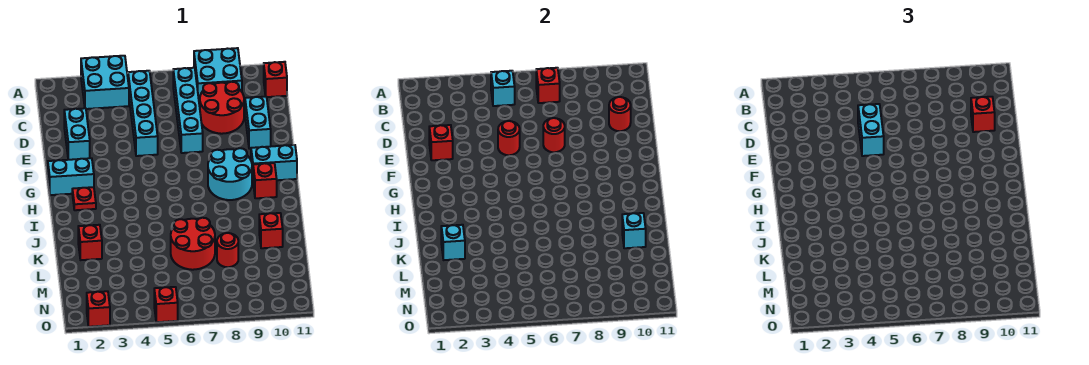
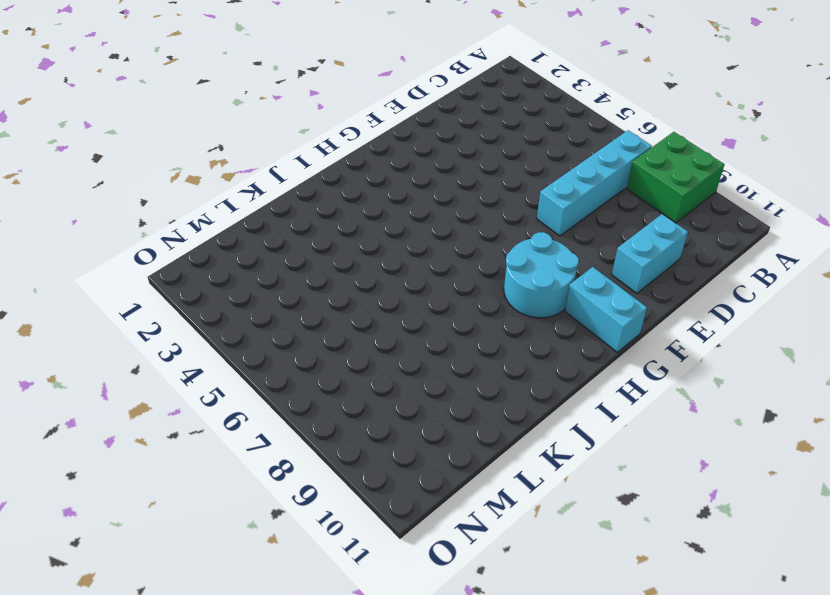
green 2x2 brick [627,132,724,223] -> cyan 2x2 brick [194,48,242,102]
none -> cyan 2x2 brick [81,56,129,109]
none -> cyan 1x4 brick [128,71,158,156]
none -> red 1x1 brick [264,62,287,97]

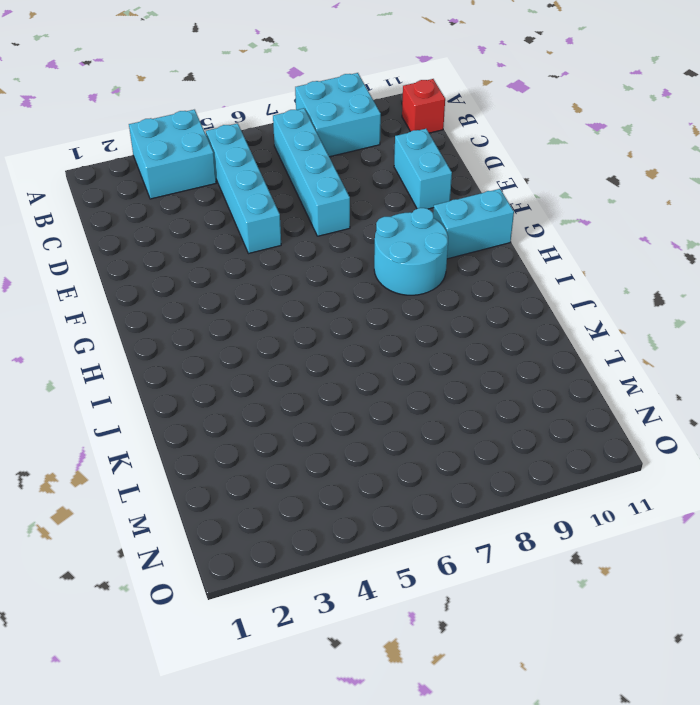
none -> red 2x2 round brick [200,82,244,134]
none -> cyan 1x2 brick [64,108,90,160]
none -> cyan 1x2 brick [48,158,94,195]

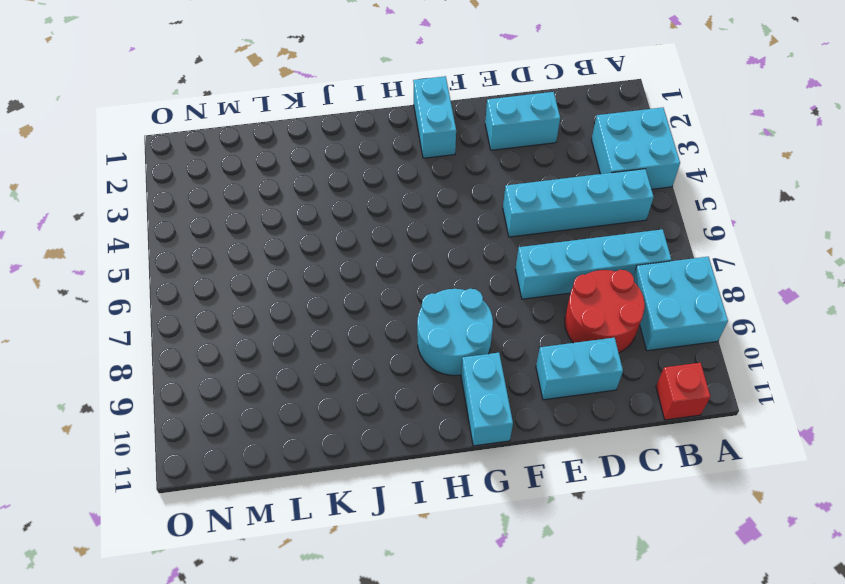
none -> red 1x1 plate [72,187,96,210]
none -> red 1x1 brick [253,163,277,198]
none -> red 1x1 brick [78,225,102,260]

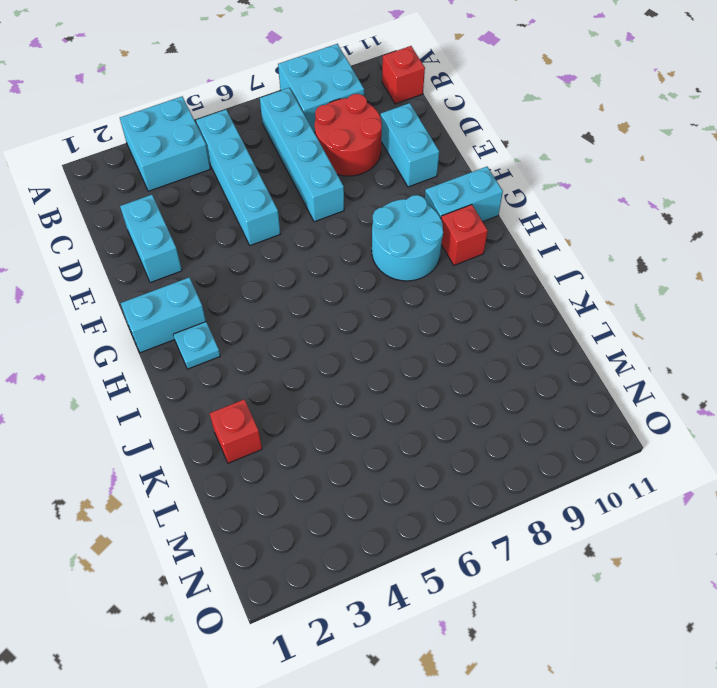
cyan 1x1 plate [173,322,220,369] -> red 1x1 plate [72,187,96,210]
none -> red 2x2 round brick [171,218,215,270]
none -> red 1x1 brick [259,213,283,248]
none -> red 1x1 round brick [217,233,238,267]

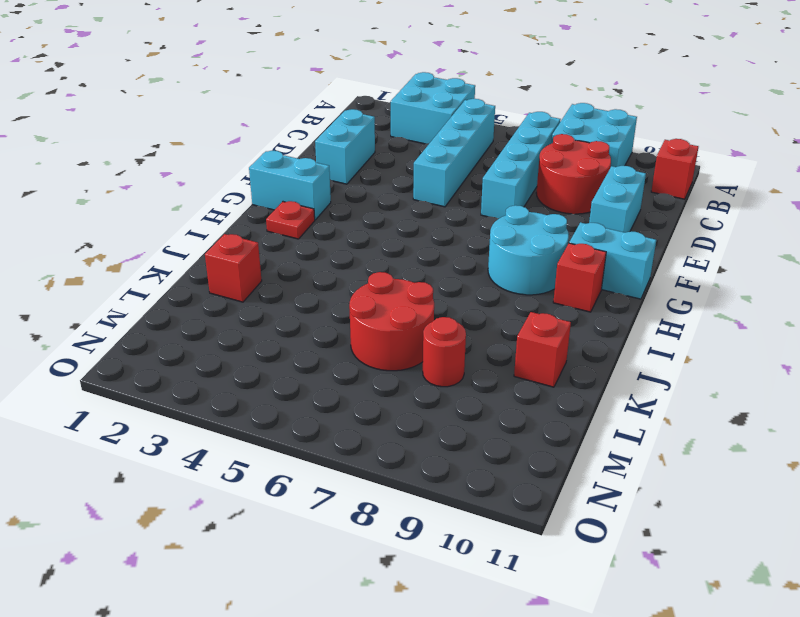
none -> red 1x1 brick [87,291,110,327]
none -> red 1x1 brick [154,287,178,322]
none -> cyan 1x1 brick [491,71,515,106]

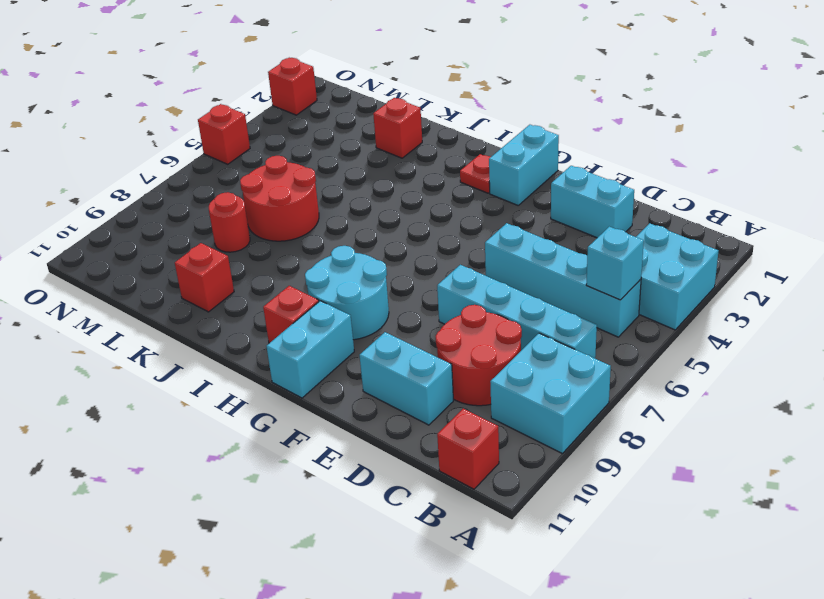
none -> red 1x1 brick [536,68,560,103]
none -> red 1x1 round brick [609,97,631,131]
none -> red 1x1 brick [429,125,453,160]

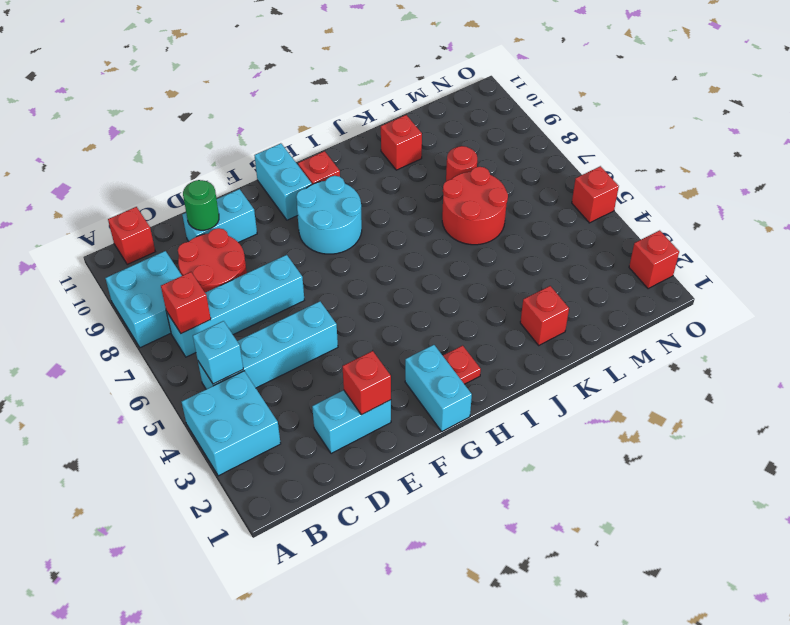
green 1x1 round brick [183,180,219,230] -> red 1x1 round brick [609,97,631,131]
none -> red 1x1 round brick [498,121,520,155]
none -> red 1x1 round brick [543,118,565,152]
none -> cyan 1x1 brick [441,225,465,260]

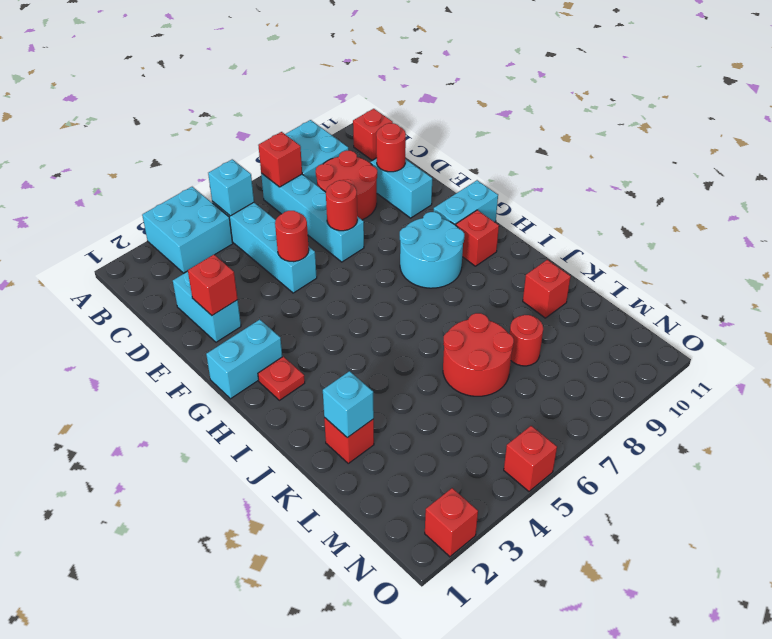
none -> cyan 1x1 brick [622,213,646,248]
none -> cyan 1x2 brick [858,104,884,156]
none -> red 1x1 brick [971,97,995,132]

